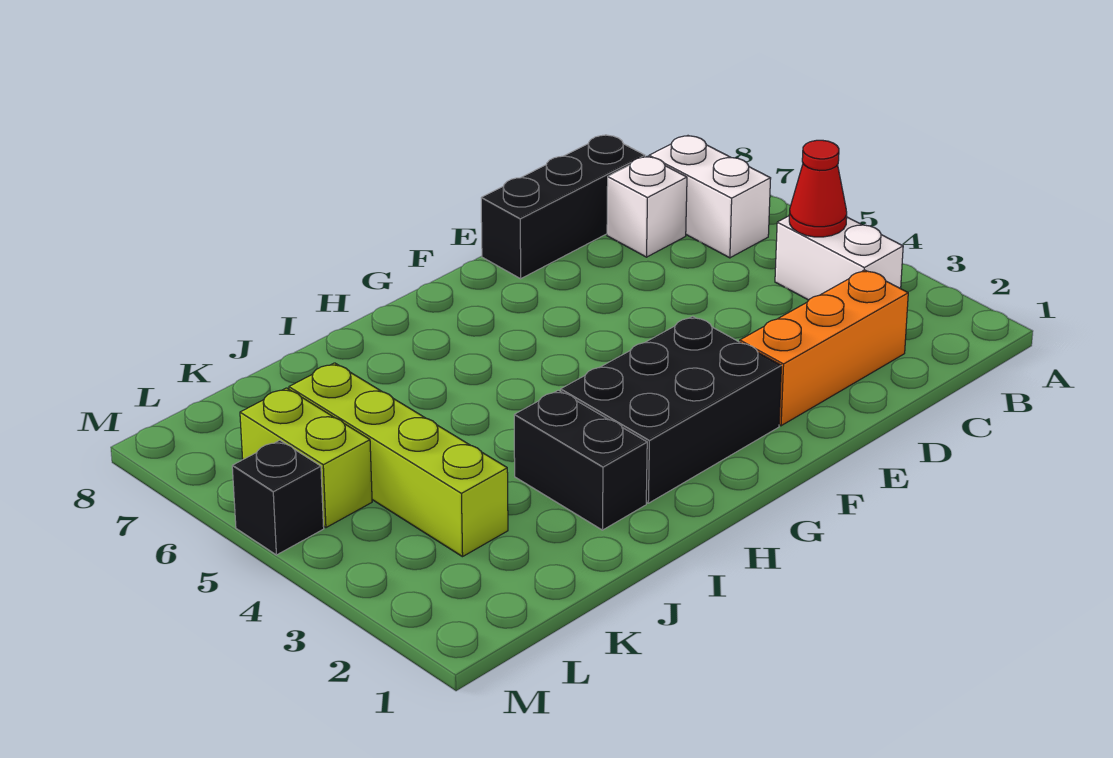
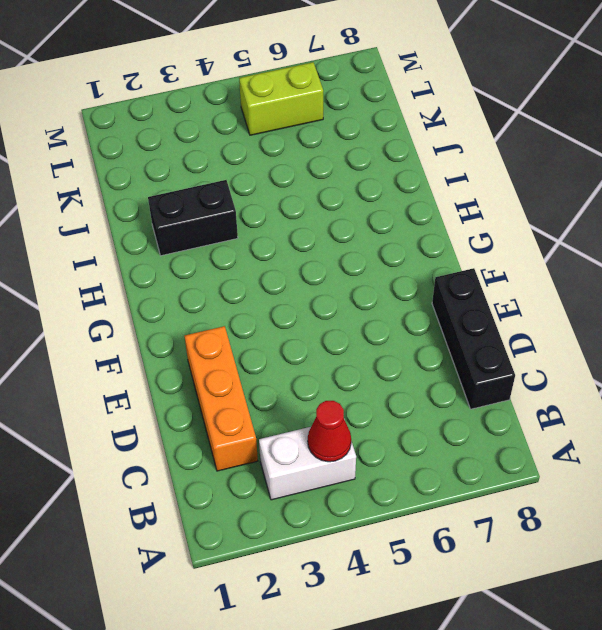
none -> white 1x2 brick [649,136,771,258]
none -> white 1x1 brick [607,156,687,257]

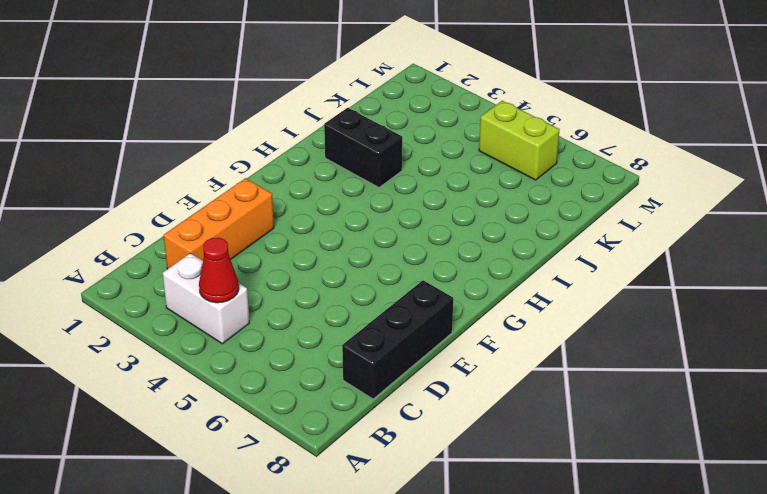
none -> white 1x2 brick [649,136,771,258]
none -> white 1x1 brick [607,156,687,257]

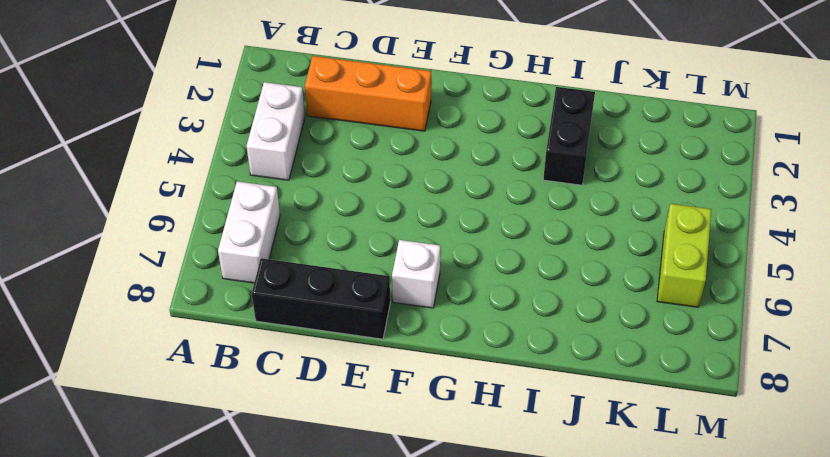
white 1x1 brick [392,240,440,308] -> white 1x1 brick moved to [607,156,687,257]
none -> black 2x3 brick [561,316,781,503]
none -> lime 1x4 brick [289,363,508,557]

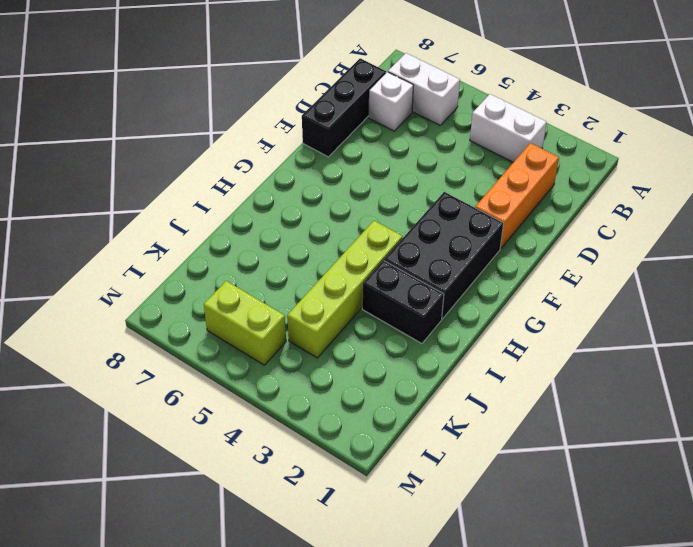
lime 1x4 brick [287,221,403,358] -> lime 1x4 brick turned to [289,363,508,557]
none -> black 1x1 brick [232,440,324,555]
none -> red 1x1 cone [789,140,847,237]

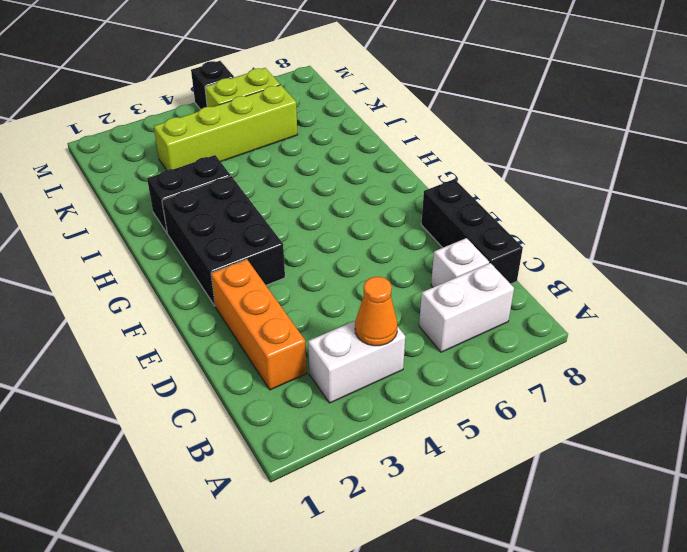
orange 1x1 cone [355,277,398,346] -> red 1x1 cone [789,140,847,237]

